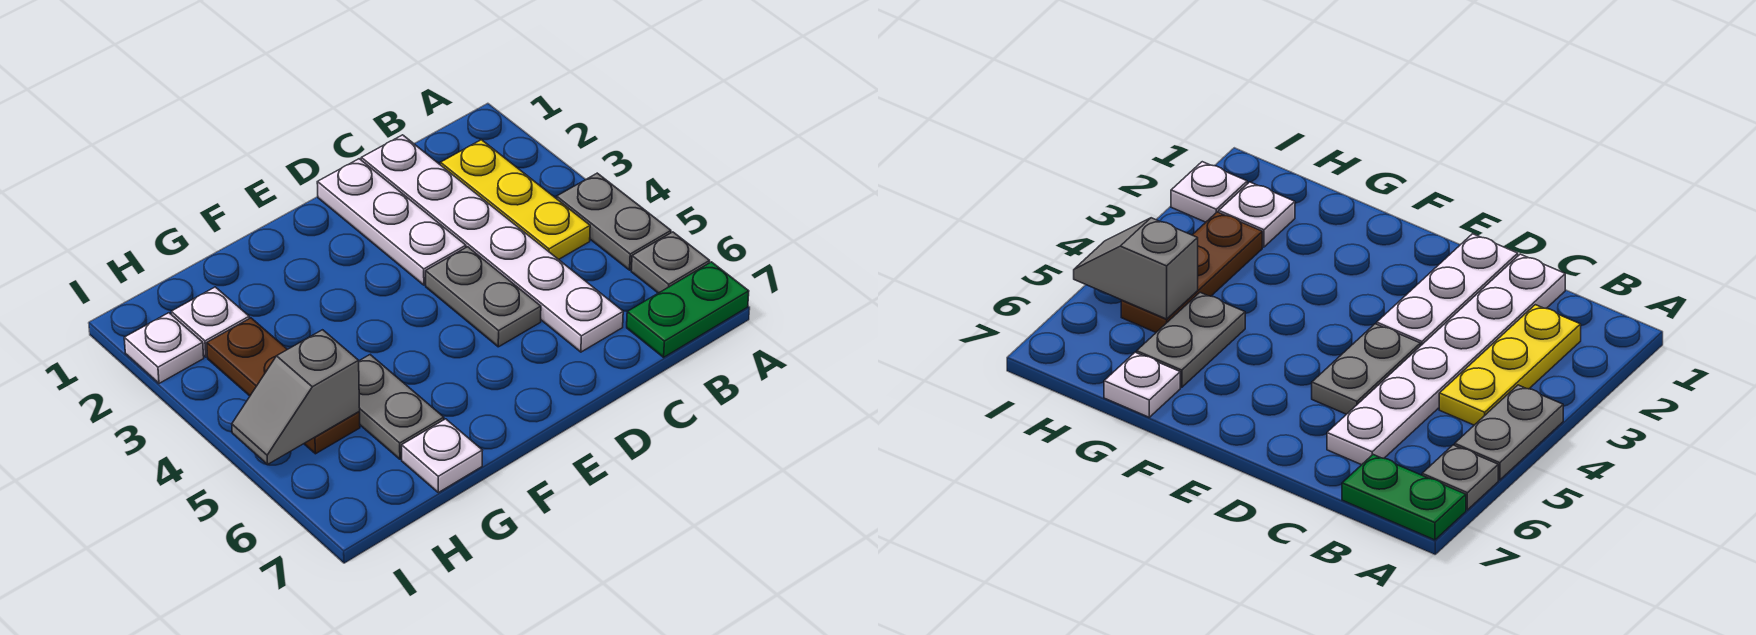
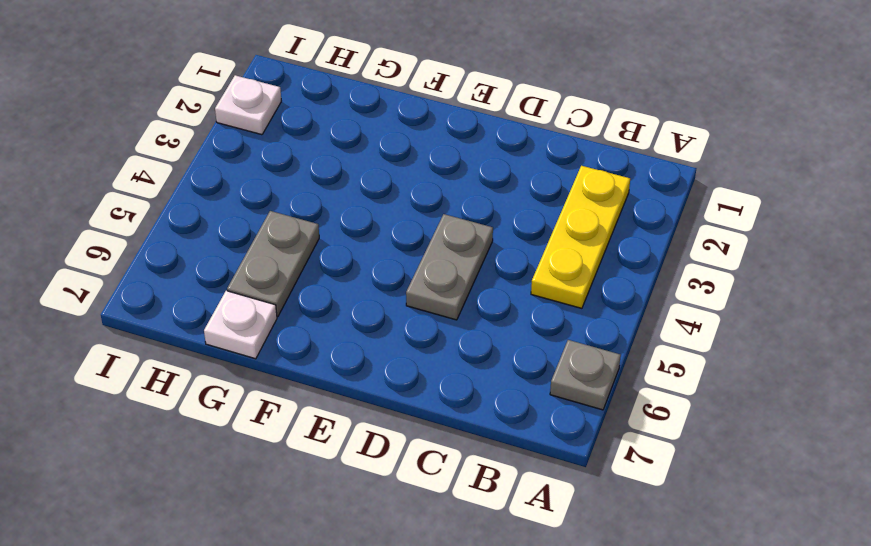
none -> grey 1x2 plate [557,173,671,270]
none -> green 1x2 plate [627,262,749,357]
none -> white 1x6 plate [361,135,623,352]

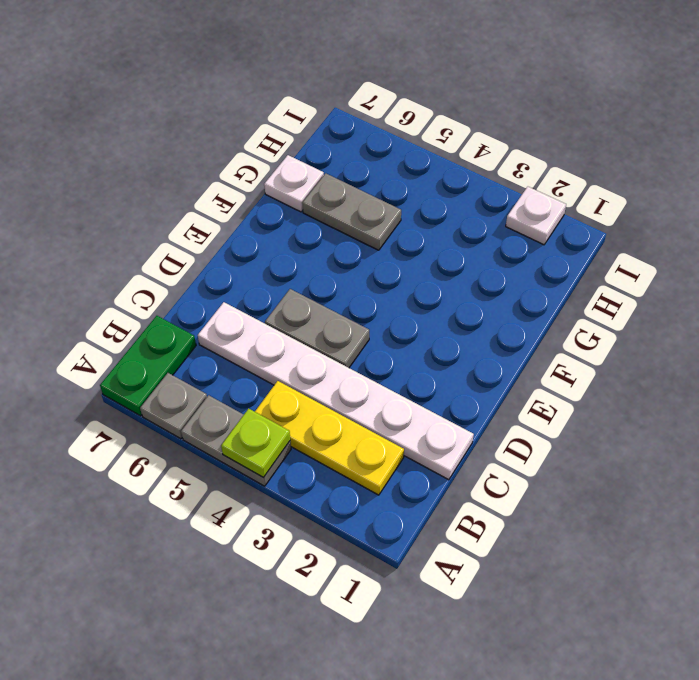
lime 1x1 plate [221,409,290,478] -> none
none -> white 1x3 plate [317,159,466,285]
none -> white 1x1 plate [171,287,249,357]
none -> brown 1x3 plate [207,318,360,454]

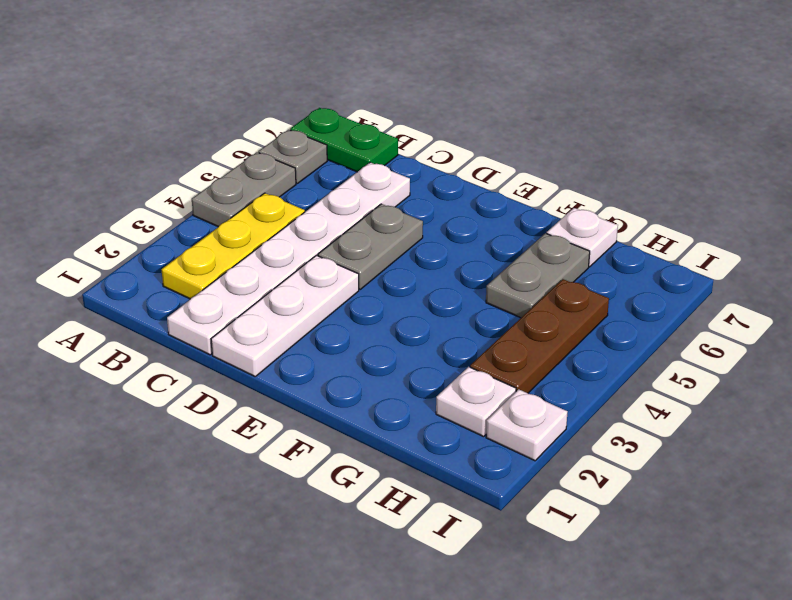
none -> grey 1x2 slope [232,330,360,465]

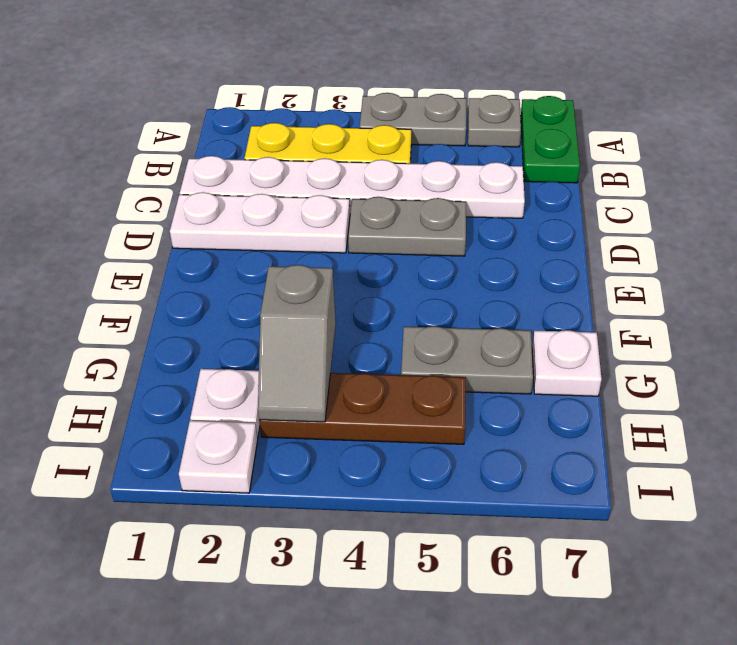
grey 1x2 slope [258,265,336,422] -> grey 1x2 slope moved to [232,330,360,465]

